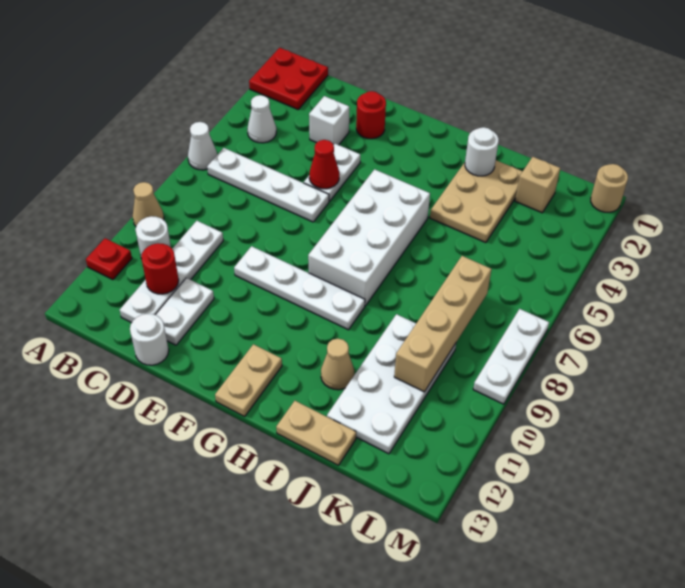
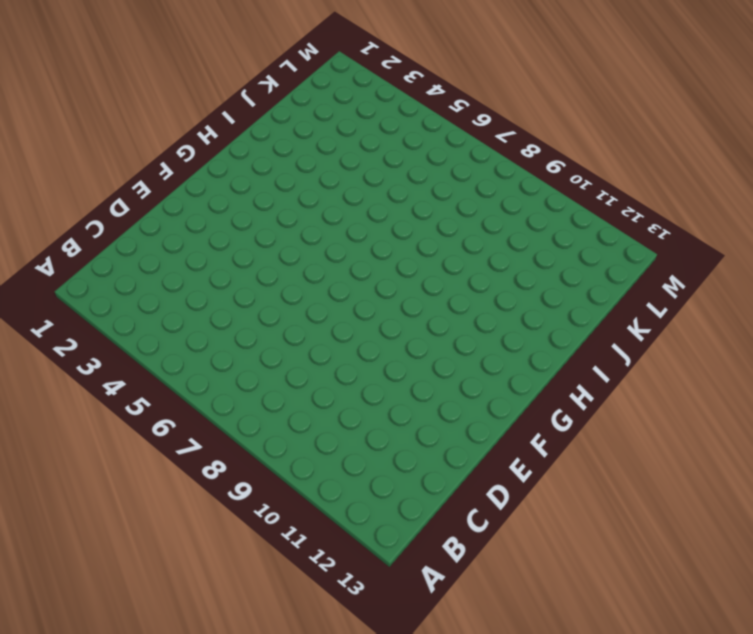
none -> red 2x2 plate [249,48,328,109]
none -> white 1x1 cone [188,122,217,170]
none -> tan 1x1 cone [133,182,164,226]

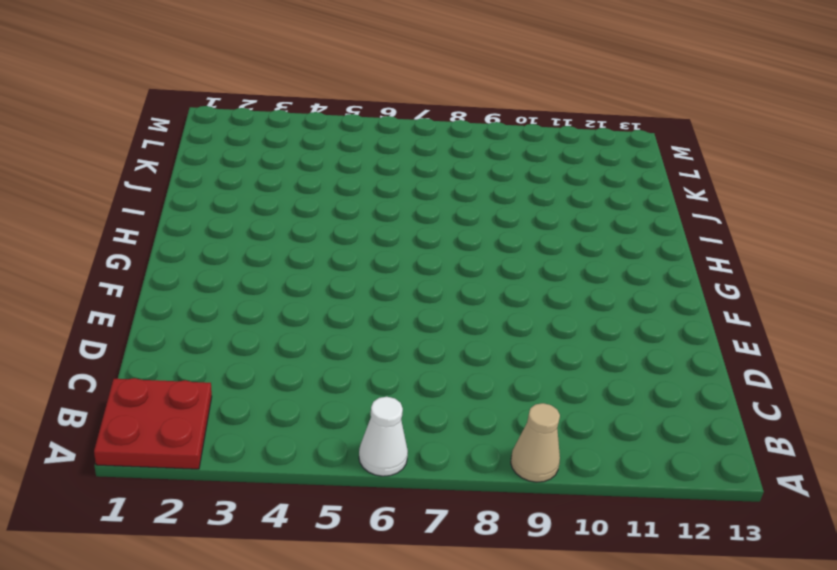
none -> red 1x1 plate [86,238,132,280]
none -> white 1x1 cone [247,95,276,143]
none -> white 1x4 plate [207,148,329,222]

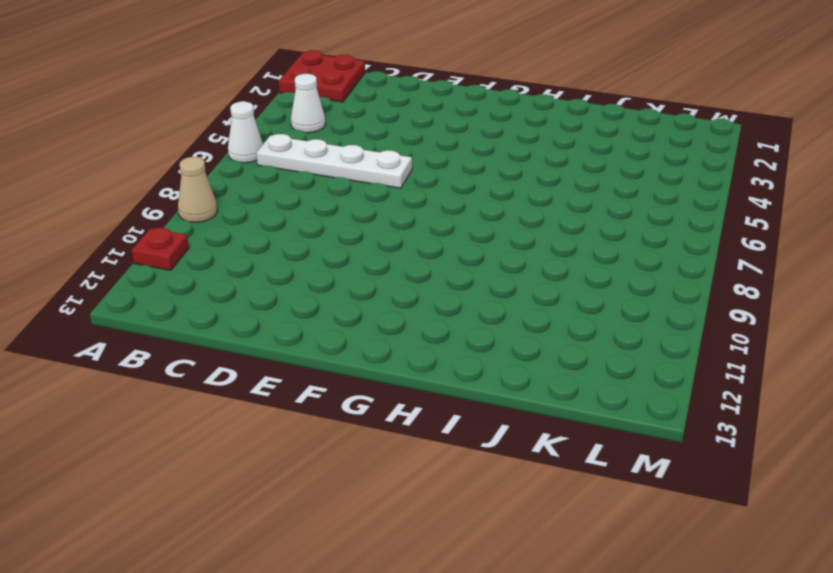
none -> white 1x1 round brick [135,216,171,256]
none -> white 1x4 plate [120,221,223,323]
none -> white 1x1 brick [309,96,349,145]

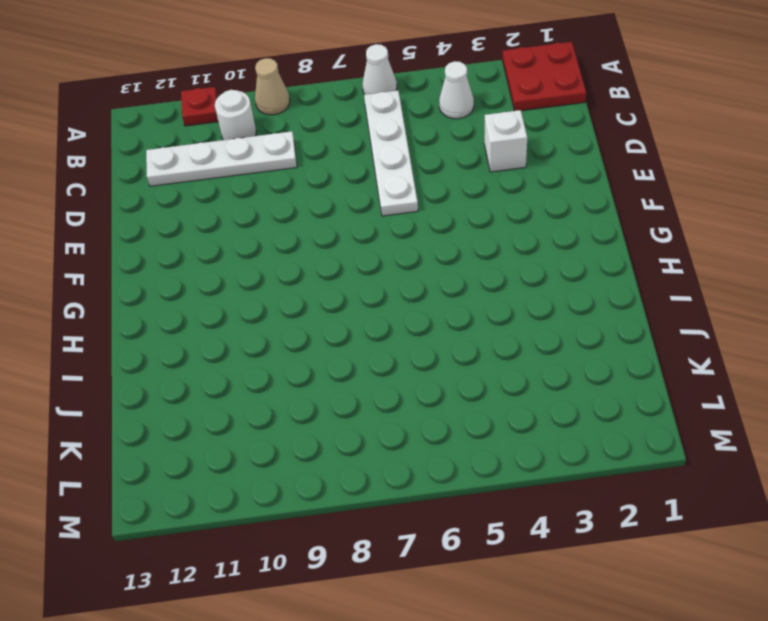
none -> white 1x2 plate [156,278,214,345]
none -> white 1x1 round brick [130,314,169,365]
none -> red 1x1 round brick [356,91,386,139]

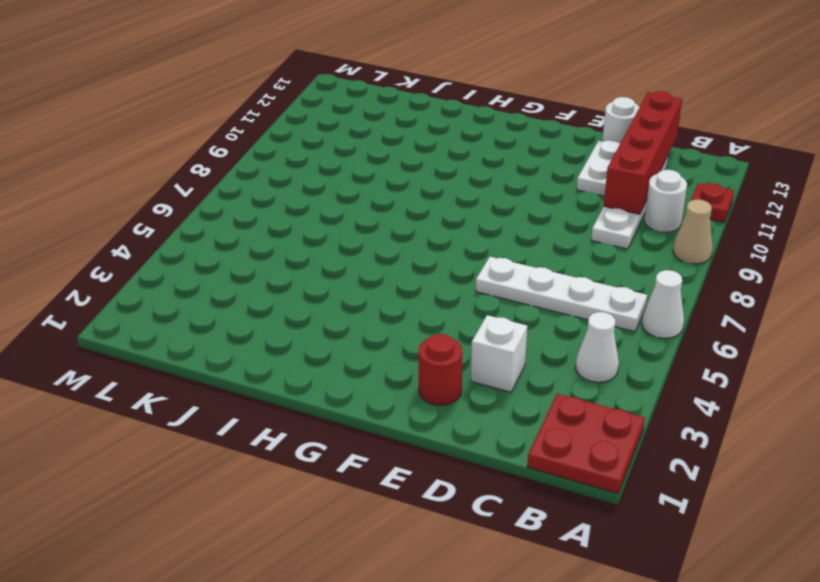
red 1x4 brick [604,91,682,214] -> red 1x1 round brick [141,243,179,294]
none -> white 1x2 plate [304,144,360,201]
none -> white 1x4 plate [234,246,365,330]
none -> white 2x4 brick [308,169,430,306]

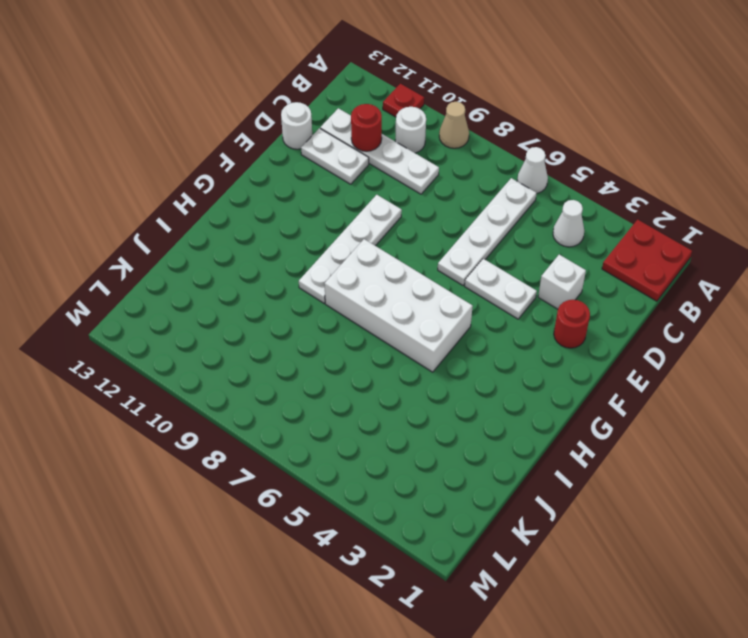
none -> tan 1x2 plate [215,344,282,416]
none -> tan 2x3 plate [430,160,523,243]
none -> tan 1x1 cone [321,339,354,390]

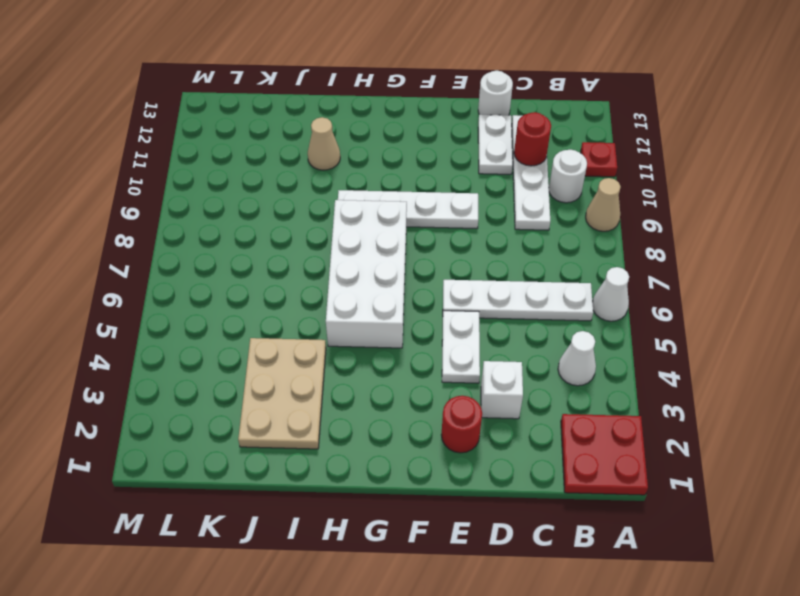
none -> tan 1x2 plate [215,344,282,416]
none -> tan 1x2 plate [276,401,356,465]
none -> white 2x4 plate [327,314,456,454]

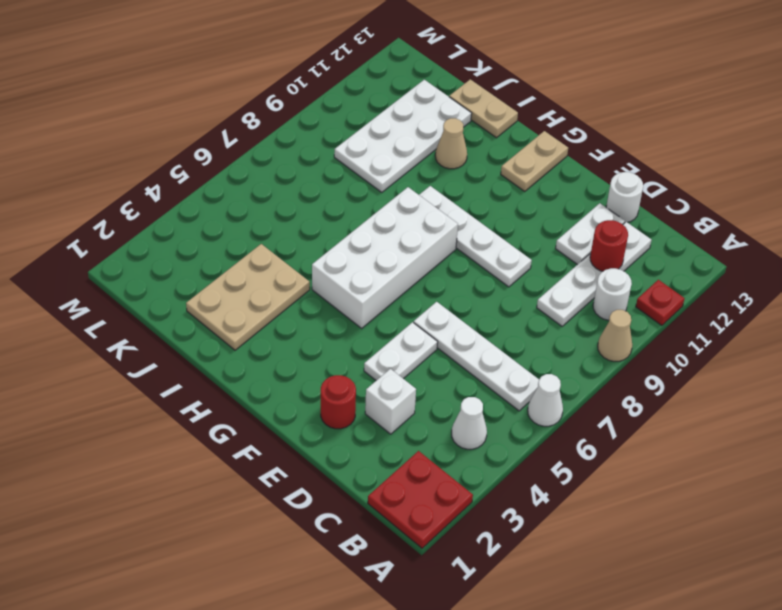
none -> tan 1x1 brick [515,157,560,213]
none -> tan 1x1 round brick [591,164,628,212]
none -> white 1x3 plate [473,309,549,404]

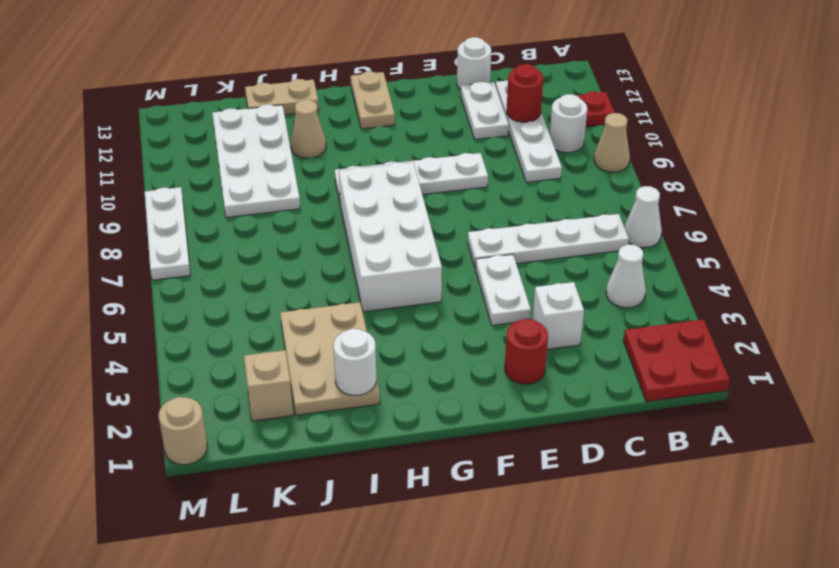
none -> red 1x1 cone [309,140,339,189]
none -> tan 1x4 brick [394,256,491,392]

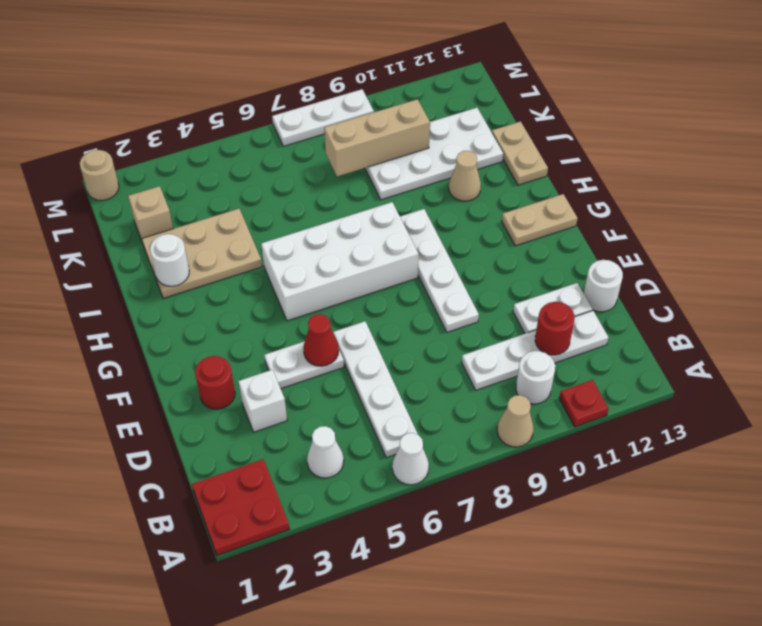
tan 1x3 brick [324,99,430,176] -> tan 1x4 brick [394,256,491,392]

